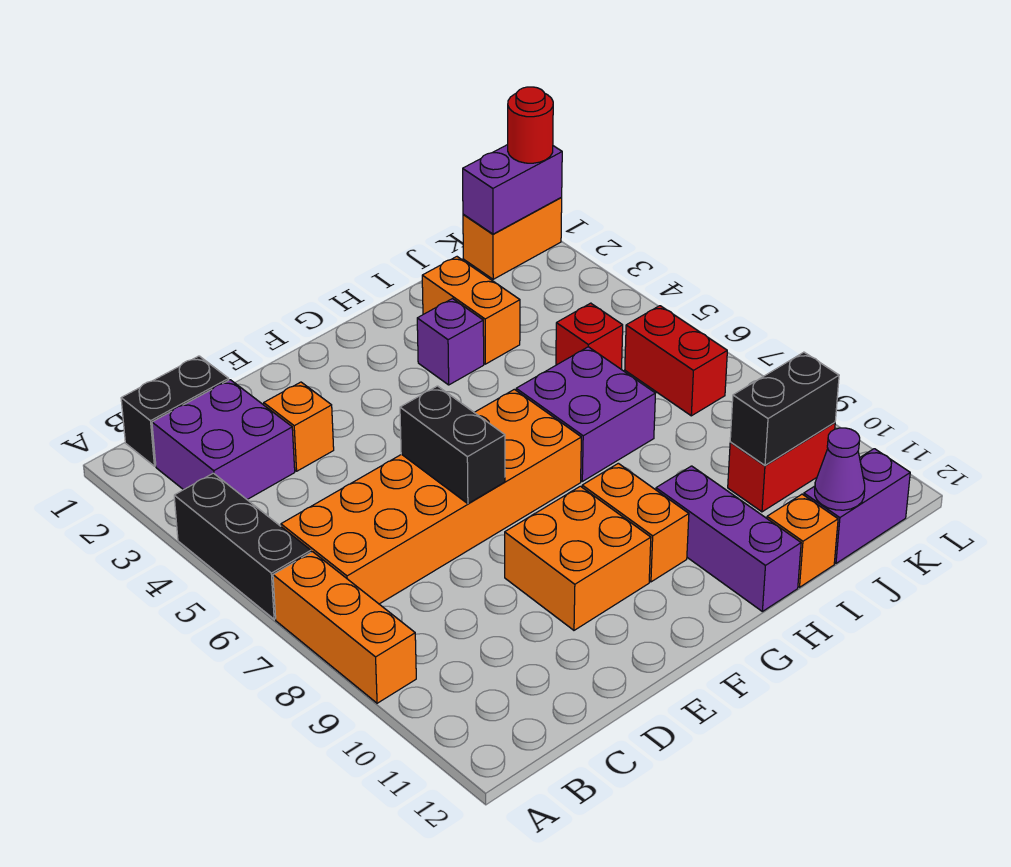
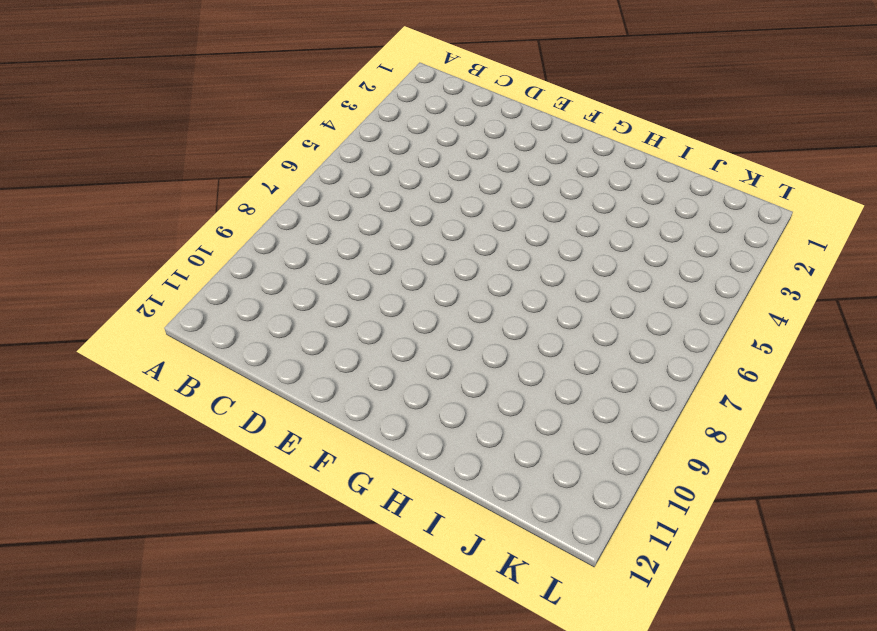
none -> black 1x3 brick [174,473,311,619]
none -> orange 1x3 brick [273,552,416,703]
none -> black 1x2 brick [121,356,229,466]

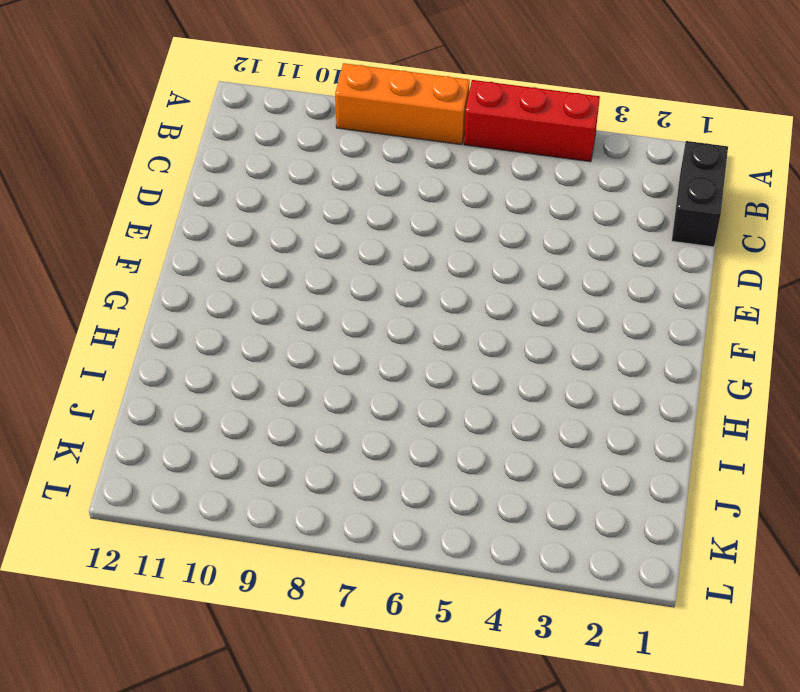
red 1x3 brick [464,80,600,162] -> black 1x3 brick [174,473,311,619]
none -> purple 2x2 brick [152,380,295,499]
none -> orange 2x6 brick [281,389,581,604]
none -> orange 1x1 brick [264,382,334,471]

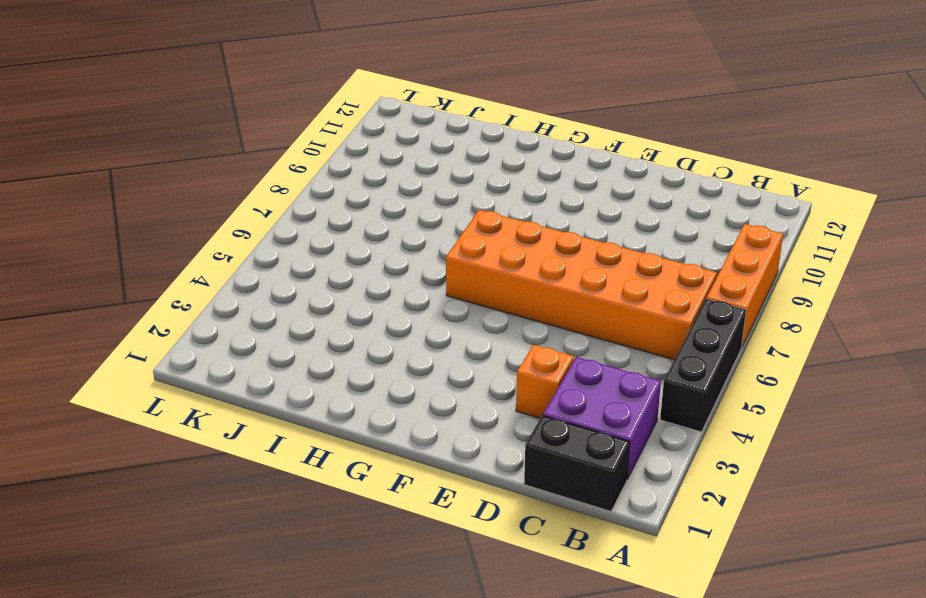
none -> orange 2x2 brick [505,486,651,630]
none -> orange 1x2 brick [582,463,689,582]
none -> purple 1x1 brick [417,299,484,385]

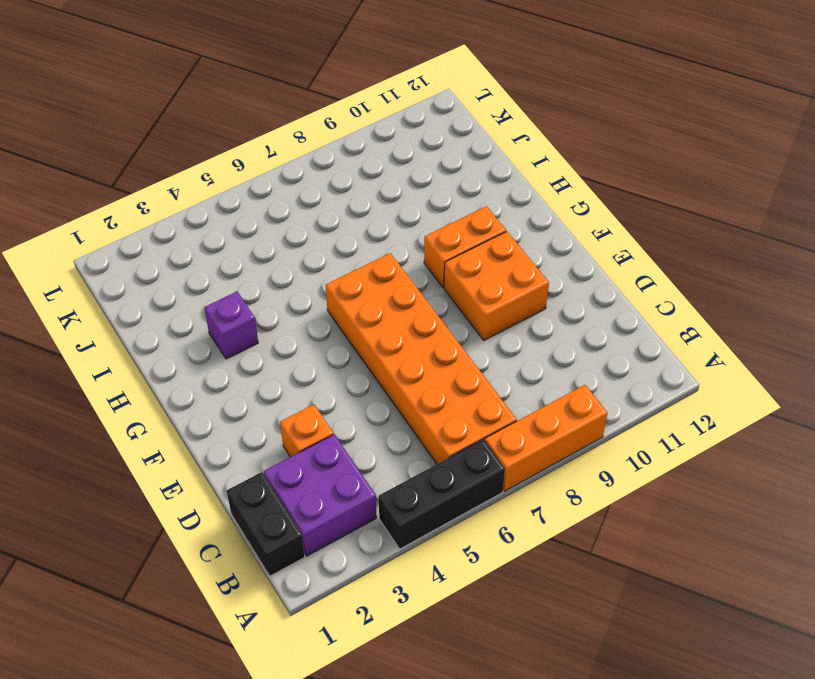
none -> purple 2x2 brick [516,347,656,481]
none -> purple 1x3 brick [656,466,801,611]
none -> orange 1x2 brick [422,257,520,364]

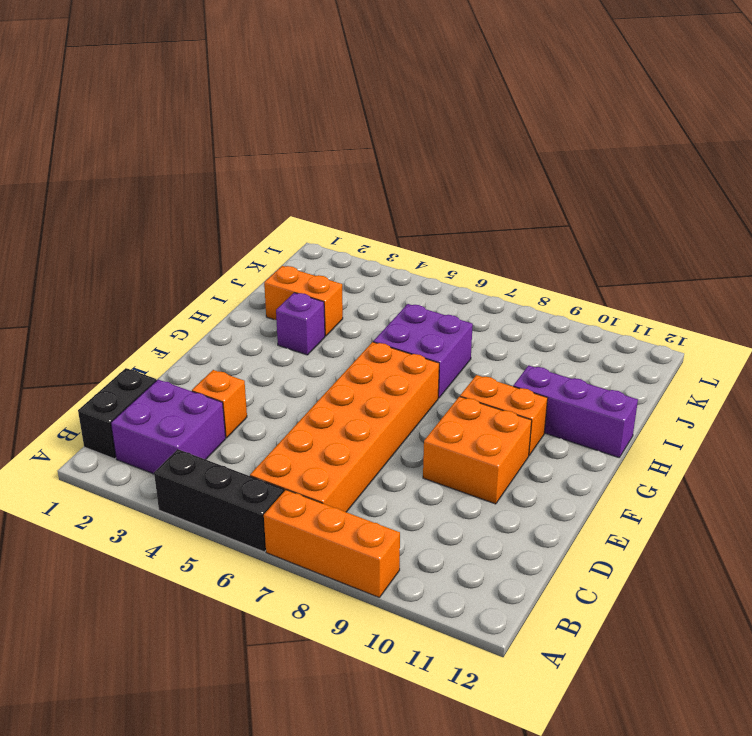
none -> orange 1x1 brick [767,494,838,587]
none -> red 1x1 brick [556,303,623,370]
none -> red 1x2 brick [728,422,835,512]

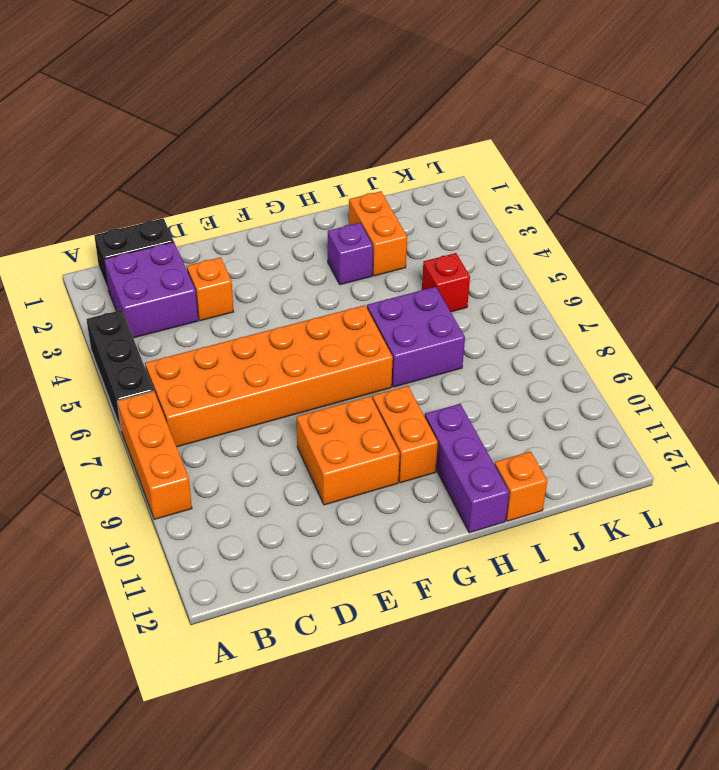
none -> red 1x2 brick [728,422,835,512]
none -> purple 1x2 brick [804,449,910,563]
none -> orange 1x2 brick [463,198,562,279]

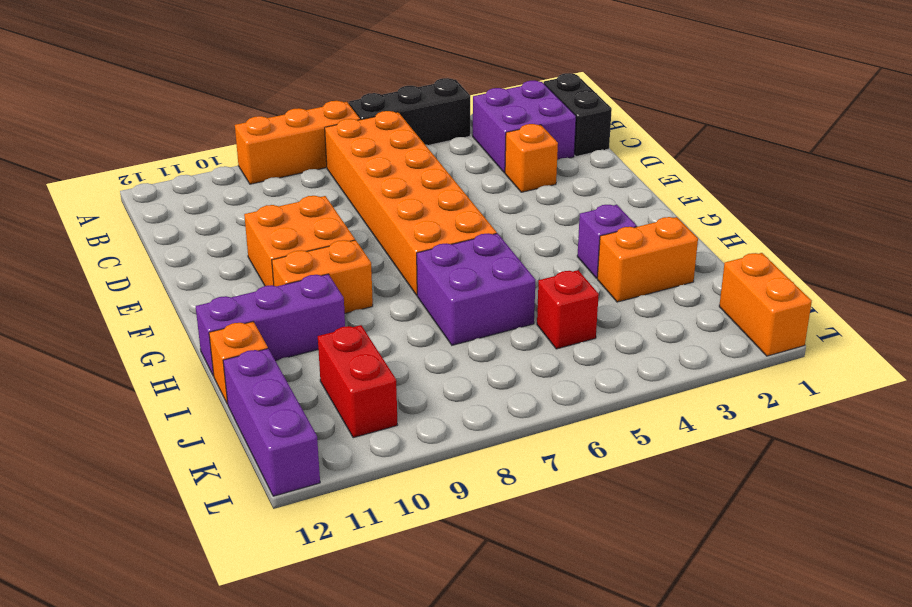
purple 1x3 brick [223,349,320,496] -> purple 1x2 brick [804,449,910,563]
none -> red 1x2 brick [625,306,727,416]
none -> black 1x2 brick [400,386,505,504]
none -> black 1x2 brick [730,352,839,465]

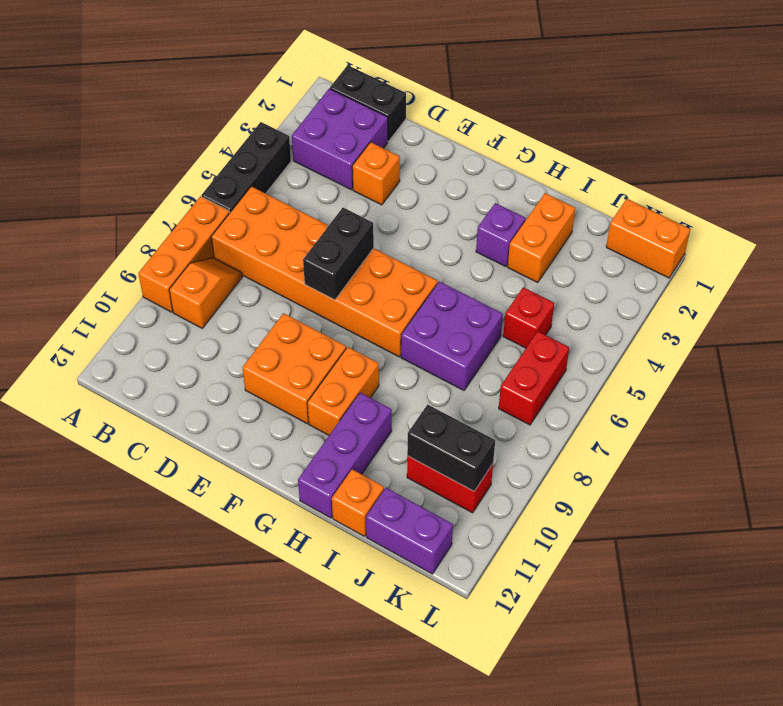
orange 1x2 slope [169,258,242,328] -> none
none -> purple 1x1 cone [815,428,865,510]
none -> purple 1x2 brick [463,145,562,234]
none -> red 1x1 round brick [508,87,553,163]

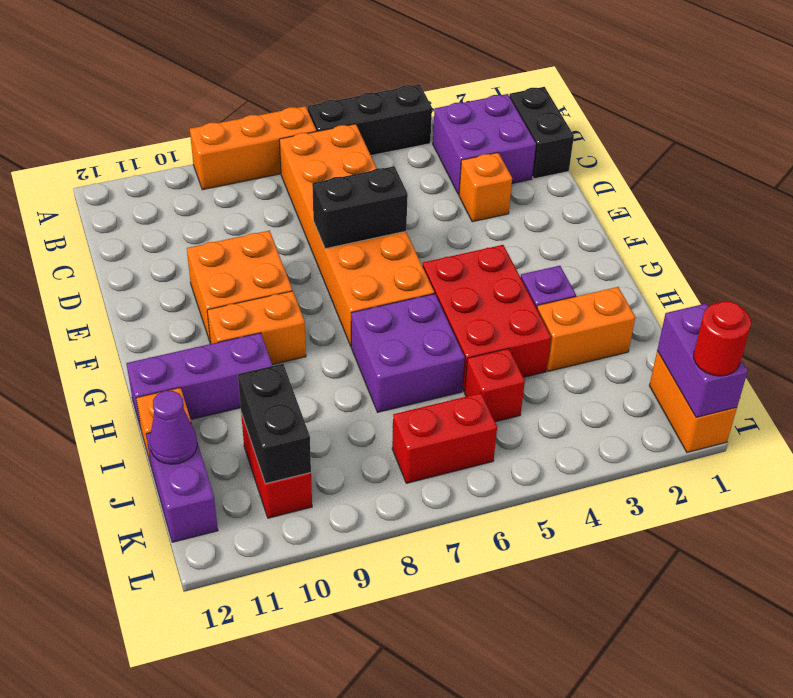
red 2x3 brick [423,245,551,392] -> none

